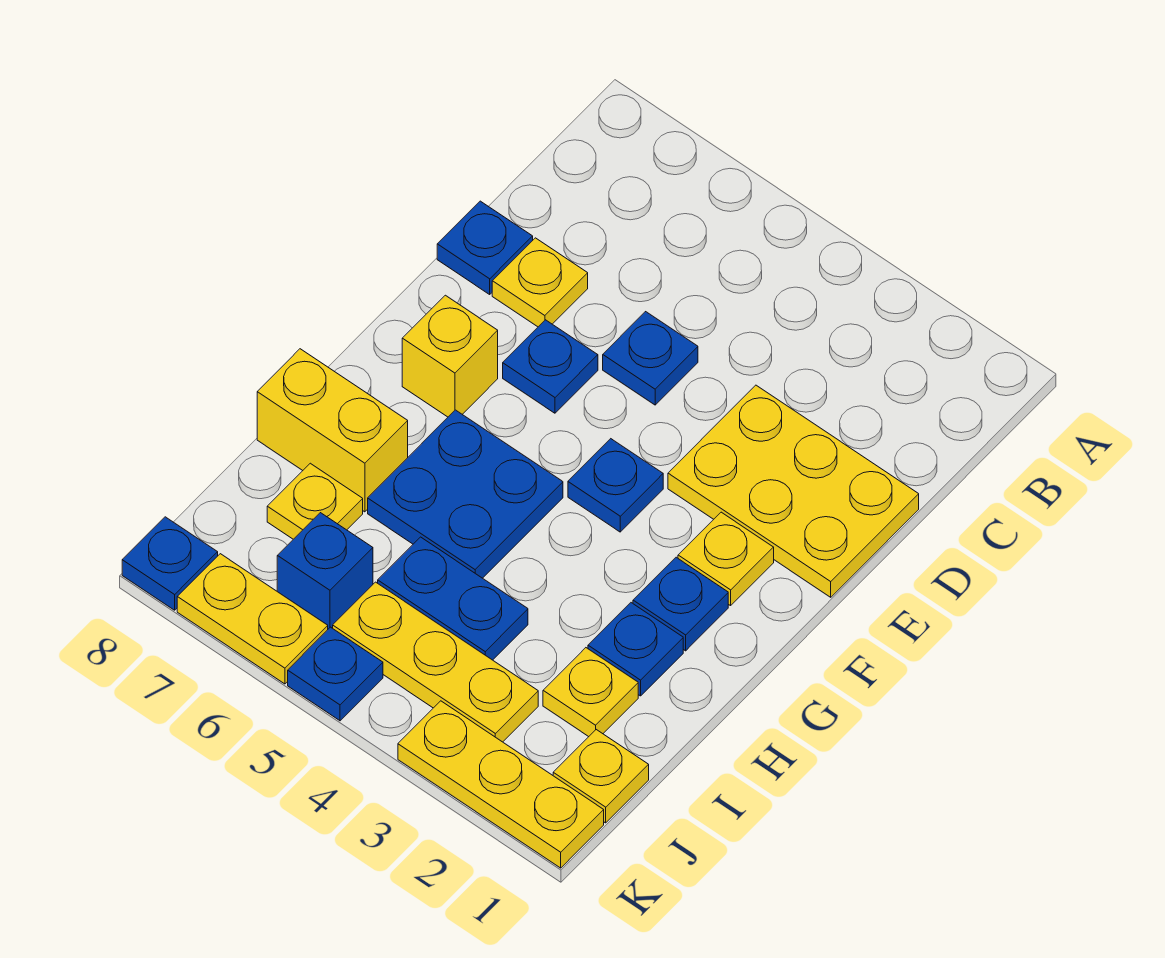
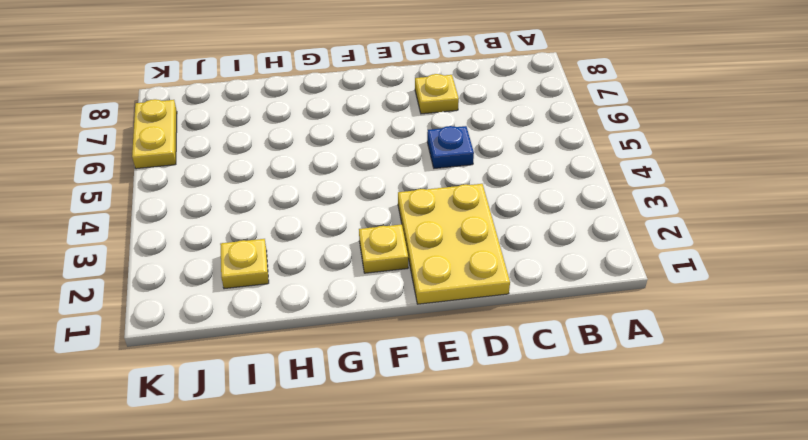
none -> blue 1x1 plate [437,201,533,294]
none -> blue 1x1 plate [503,320,598,413]
none -> blue 1x1 plate [568,439,663,532]

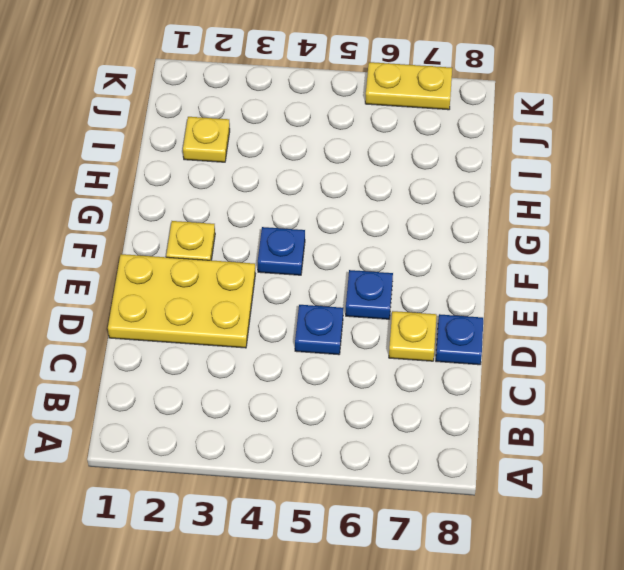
none -> yellow 1x1 brick [402,295,498,417]
none -> blue 1x1 plate [633,557,728,651]
none -> blue 2x2 plate [368,410,563,578]

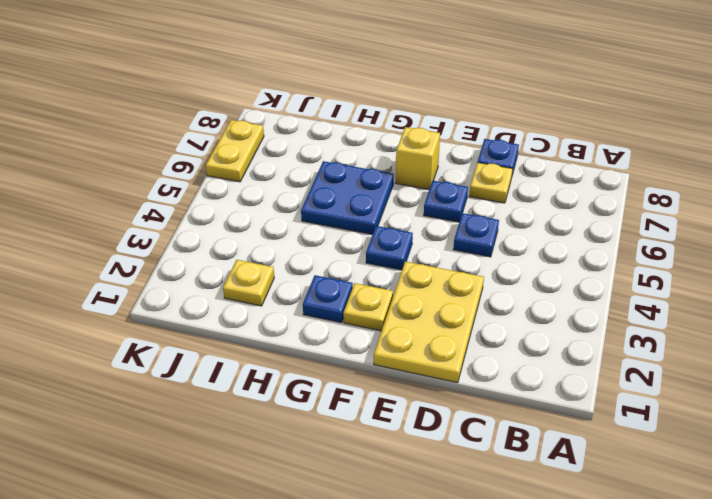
none -> blue 1x1 plate [588,603,683,696]
none -> yellow 1x2 brick [257,349,408,512]
none -> blue 1x2 plate [378,537,528,660]

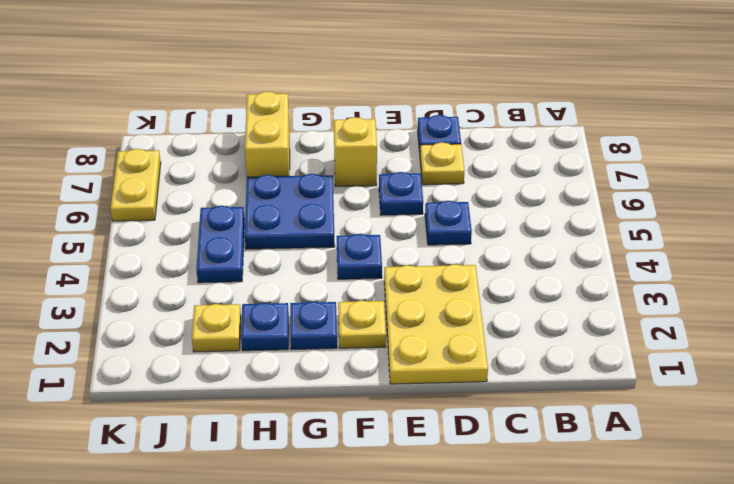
none -> yellow 1x1 plate [267,463,363,539]
none -> yellow 1x1 plate [553,730,649,823]
none -> yellow 1x3 plate [333,582,538,742]

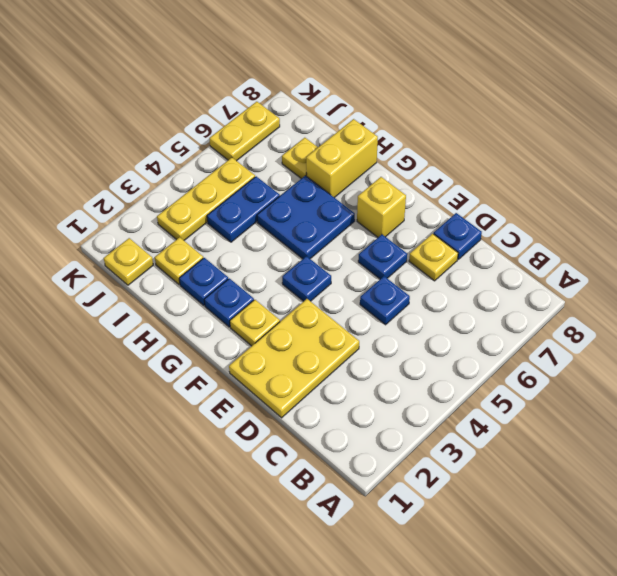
none -> blue 1x1 brick [277,513,373,629]
none -> yellow 1x3 plate [398,701,604,868]
none -> blue 1x1 plate [288,627,383,721]

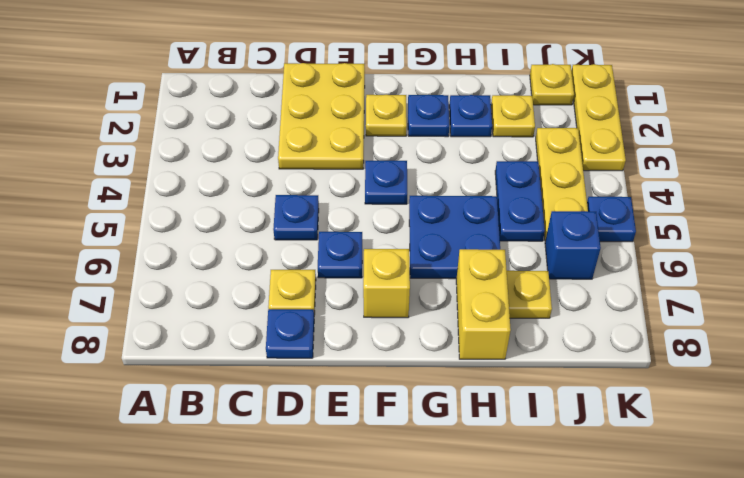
none -> yellow 1x2 plate [177,554,328,684]
none -> blue 1x1 plate [122,517,218,610]

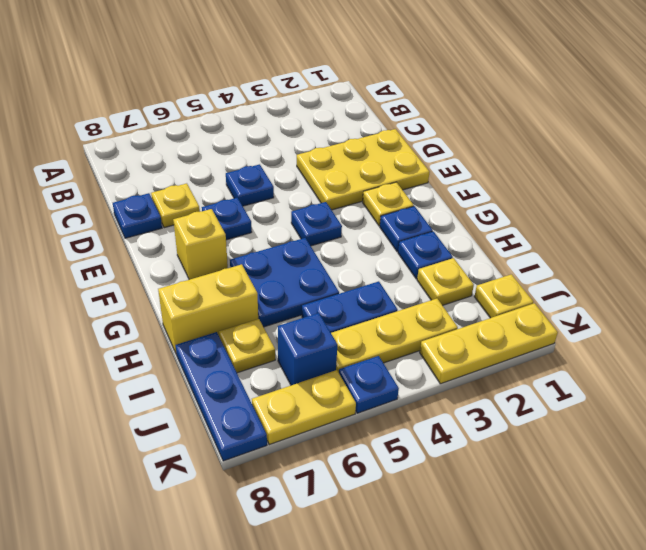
blue 1x3 plate [176,332,267,461] -> blue 1x1 plate [122,517,218,610]

